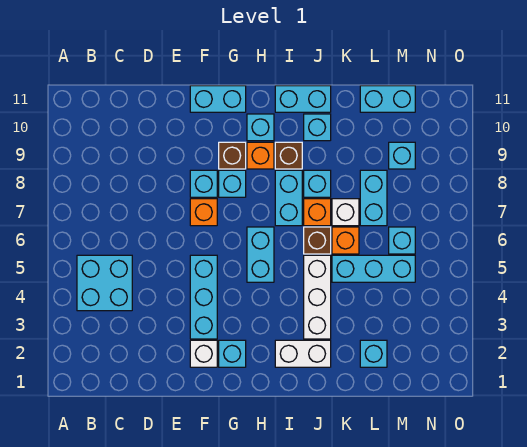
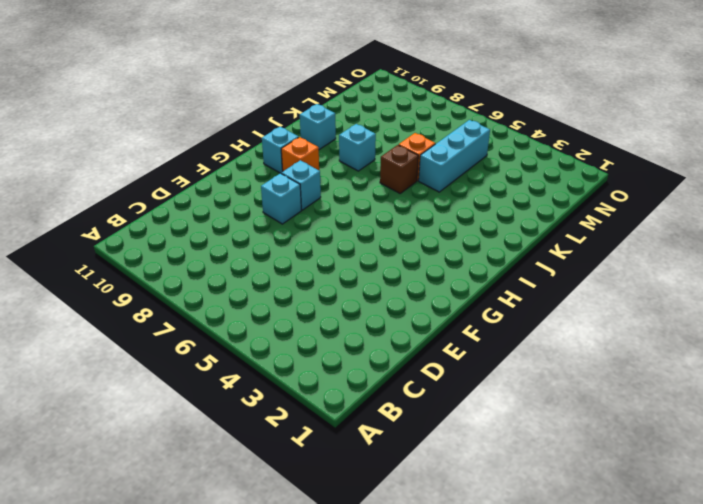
none -> cyan 2x2 brick [77,255,132,311]
none -> white 1x1 brick [190,340,217,367]
none -> cyan 1x3 brick [190,255,217,339]

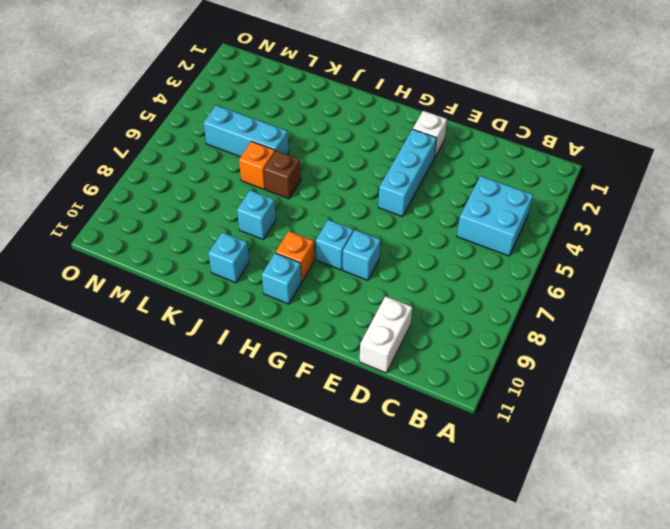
white 1x2 brick [360,296,412,373] -> white 1x2 brick turned to [275,340,331,367]
none -> orange 1x1 brick [190,199,217,226]
none -> cyan 1x2 brick [190,86,246,112]
none -> cyan 1x1 brick [219,340,246,367]

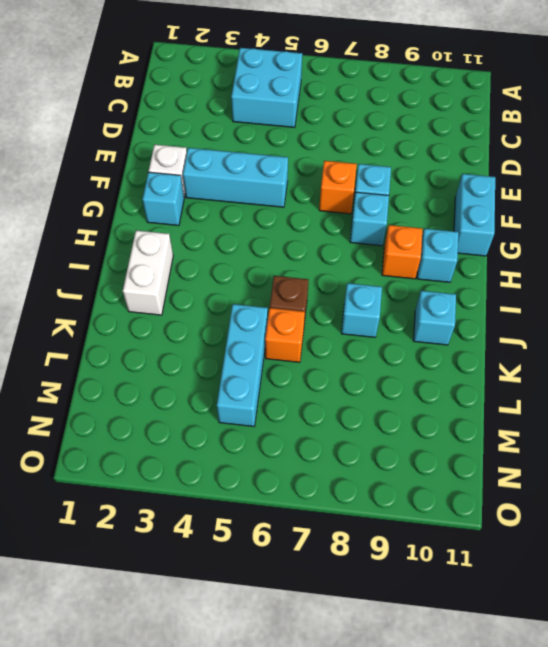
none -> brown 1x1 brick [219,142,246,169]
none -> cyan 1x2 brick [247,227,274,282]
none -> cyan 1x2 brick [275,170,302,226]

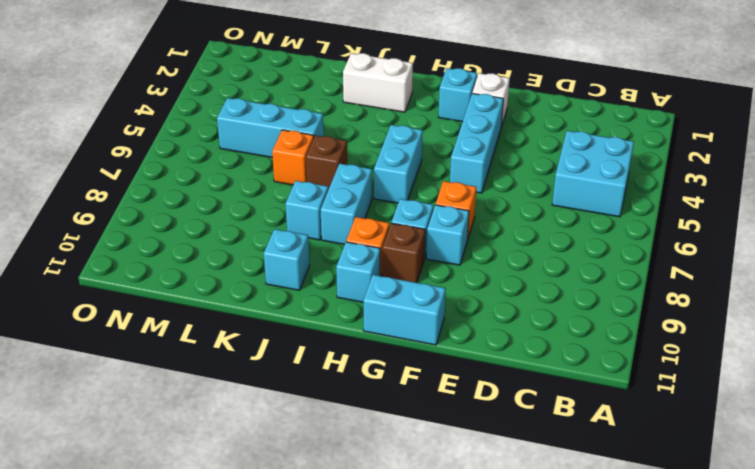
none -> brown 1x1 brick [275,142,302,169]
none -> cyan 1x2 brick [275,86,331,112]
none -> white 1x3 brick [304,255,331,339]

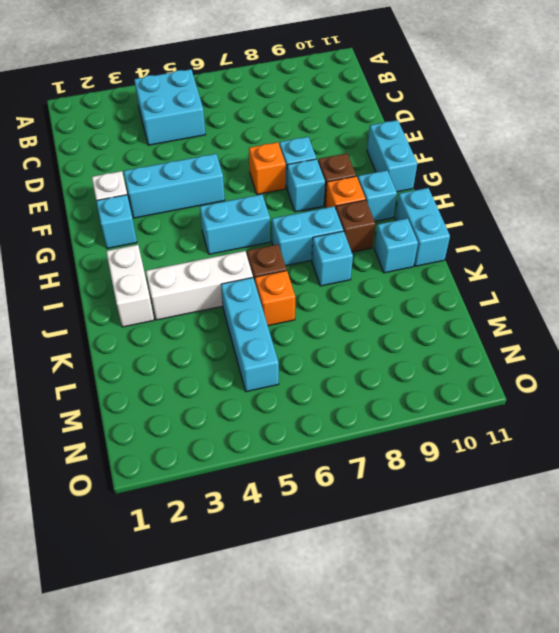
none -> orange 1x1 brick [304,199,331,226]
none -> white 1x1 brick [332,199,359,226]
none -> cyan 1x1 brick [360,340,387,367]

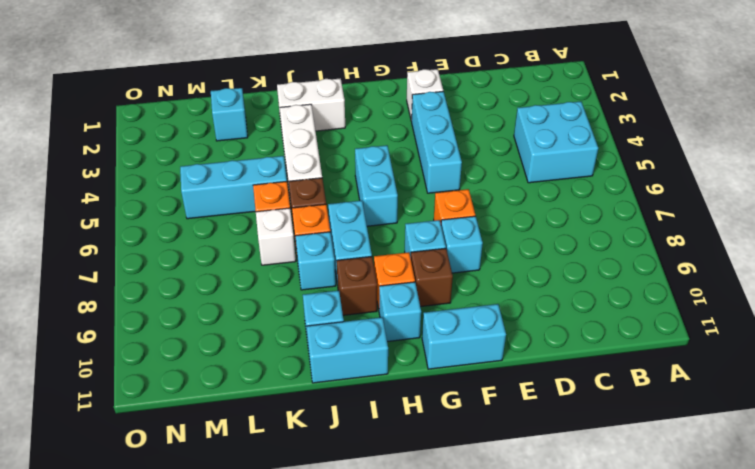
none -> cyan 1x1 brick [219,340,246,367]
none -> cyan 1x2 brick [360,170,387,226]
none -> cyan 1x2 brick [360,86,415,112]

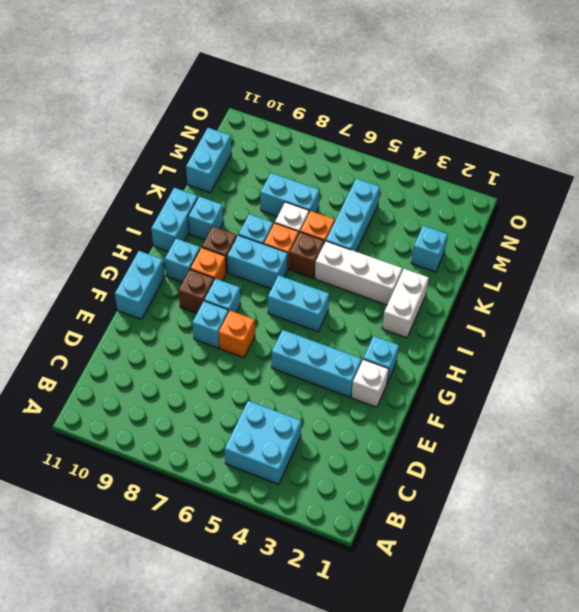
none -> cyan 1x1 brick [389,227,415,254]
none -> cyan 1x1 brick [389,142,415,169]

